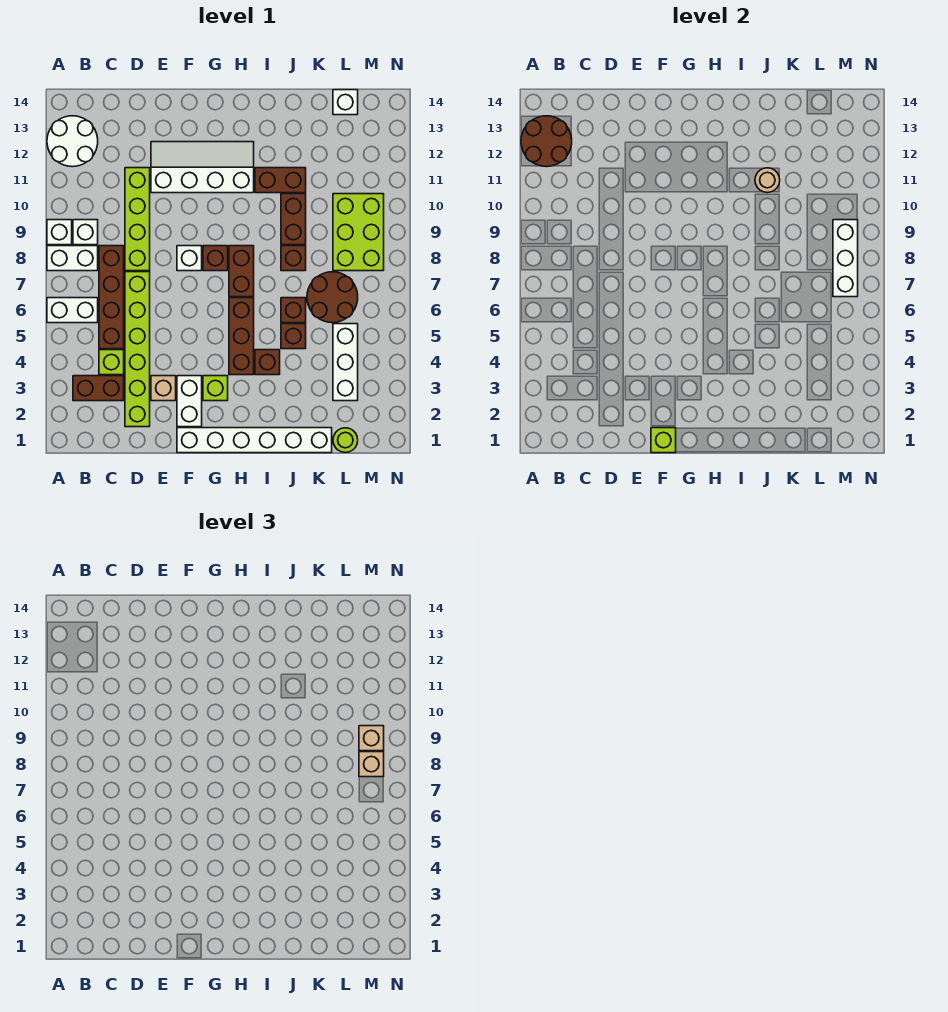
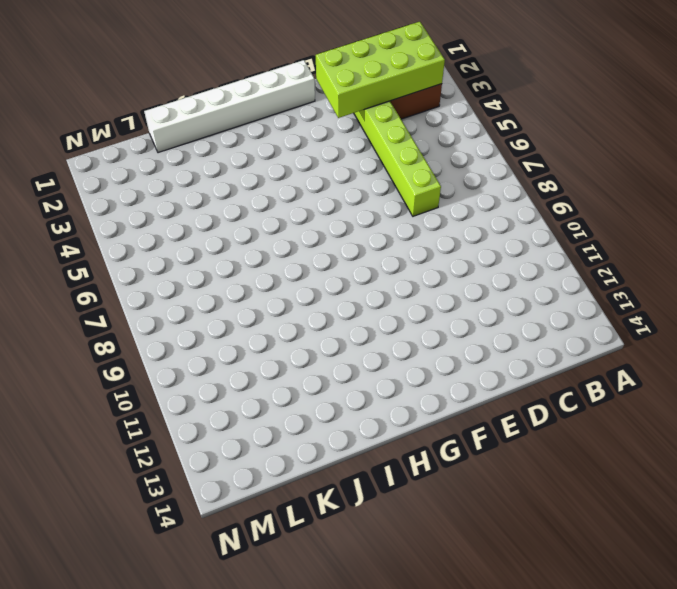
lime 2x4 brick [316,22,445,118] -> none
none -> white 1x2 brick [47,298,98,323]
none -> white 1x2 brick [47,246,98,271]
none -> white 1x1 brick [47,220,72,245]
none -> white 2x2 round brick [47,116,98,167]

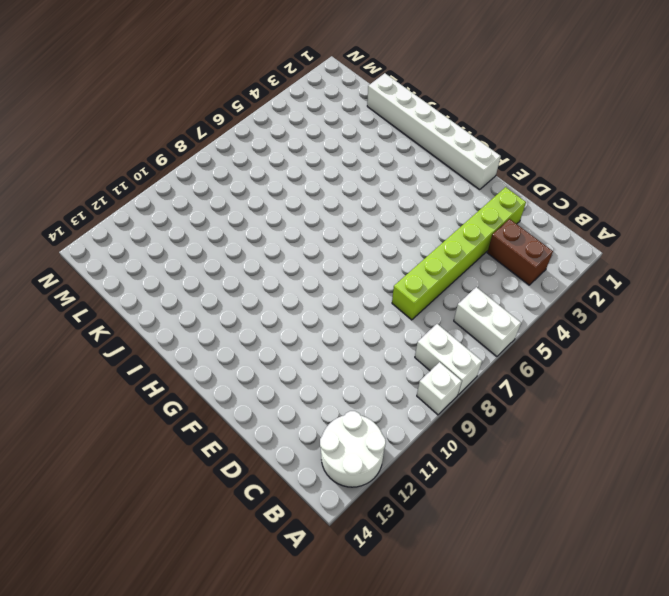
none -> white 1x1 brick [73,220,98,245]
none -> lime 1x1 brick [99,350,124,375]
none -> brown 1x4 brick [99,246,124,349]
none -> lime 1x4 brick [125,168,150,271]

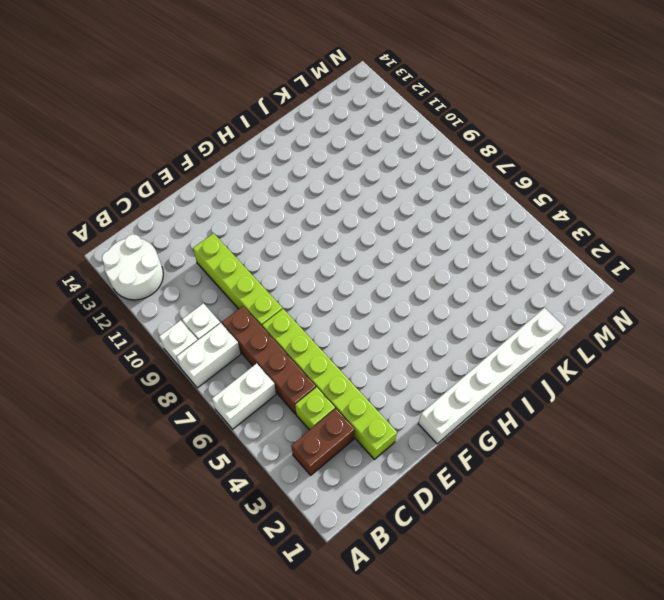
none -> tan 1x1 brick [151,376,176,401]
none -> white 2x4 slope [151,142,254,193]
none -> white 1x2 brick [177,376,202,427]
none -> white 1x1 brick [177,246,202,271]

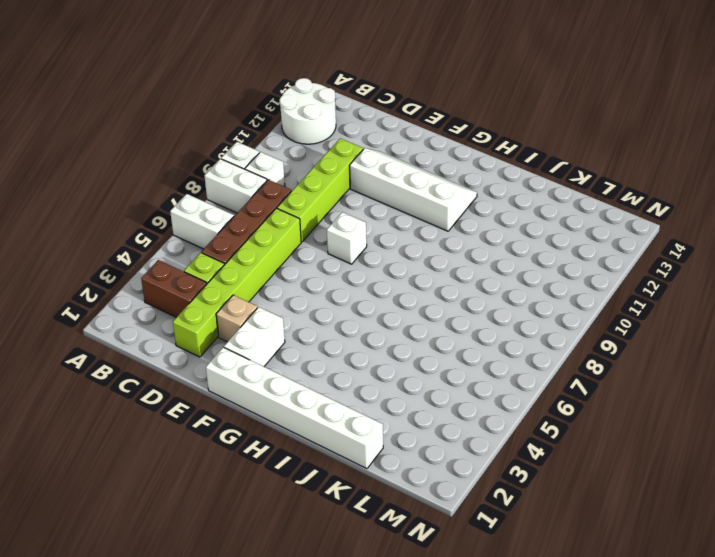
none -> lime 1x1 brick [203,376,228,401]
none -> brown 1x1 brick [203,246,228,271]
none -> brown 1x3 brick [229,298,254,375]
none -> brown 1x2 brick [229,246,254,297]

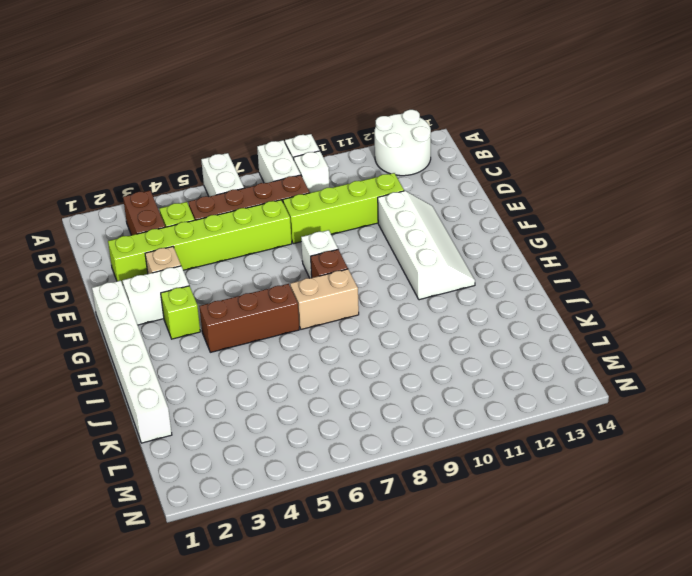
tan 1x2 brick [290,269,359,329] -> brown 1x2 brick [229,246,254,297]
none -> brown 1x1 brick [255,350,280,375]
none -> brown 1x2 brick [255,168,306,193]
none -> brown 1x1 brick [281,324,306,349]
none -> brown 1x1 brick [281,298,306,323]

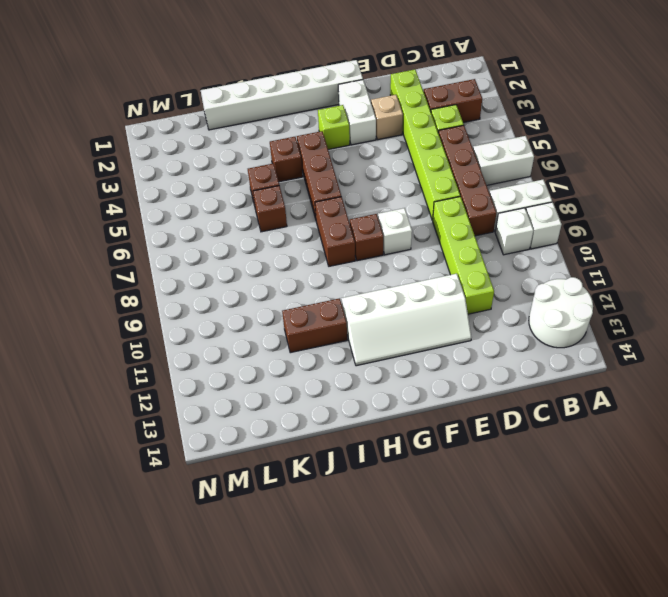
none -> brown 1x1 brick [281,246,306,271]
none -> brown 1x2 brick [281,194,306,245]
none -> brown 2x2 round brick [307,272,358,323]
none -> lime 1x1 round brick [333,428,358,453]

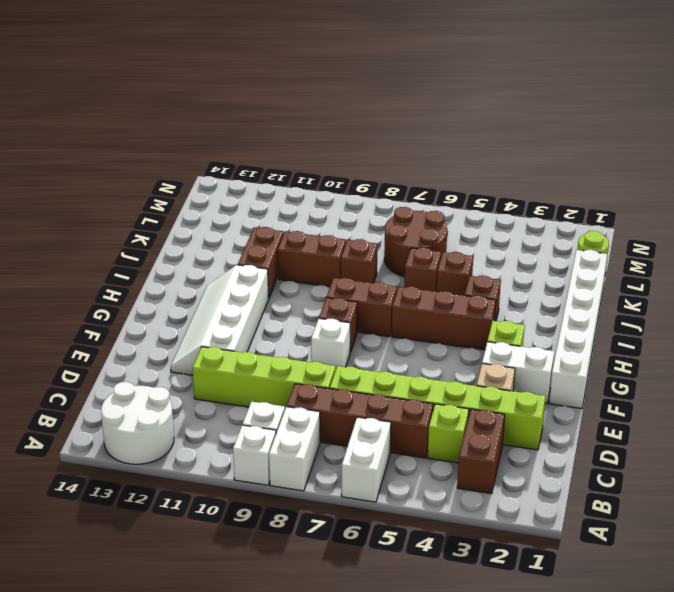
none -> white 1x3 brick [333,324,358,401]
none -> lime 2x3 brick [333,194,384,271]
none -> white 1x1 brick [333,90,358,115]
none -> brown 2x2 round brick [521,116,572,167]

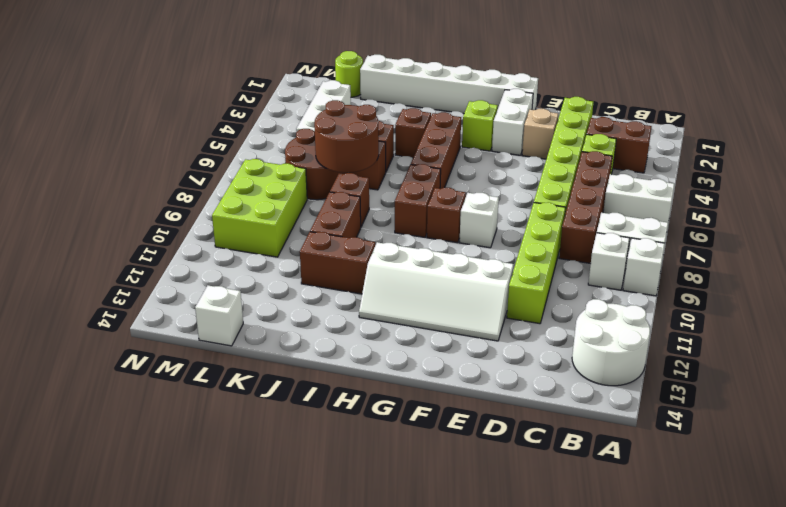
brown 2x2 round brick [314,100,379,173] -> brown 2x2 round brick moved to [521,116,572,167]
none -> lime 1x1 brick [651,428,676,453]
none -> tan 1x1 round brick [755,168,780,193]
none -> white 1x3 brick [833,220,858,297]
none -> tan 1x1 brick [359,752,384,777]

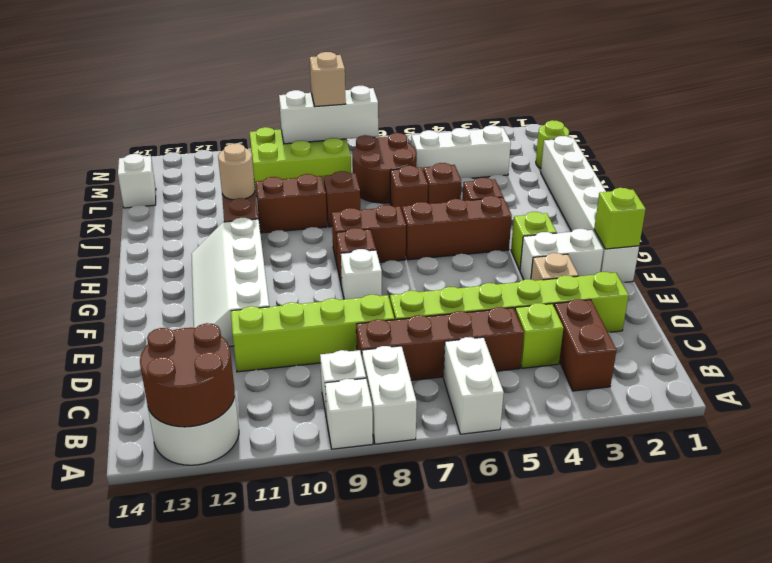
none -> tan 1x1 brick [359,726,384,751]

